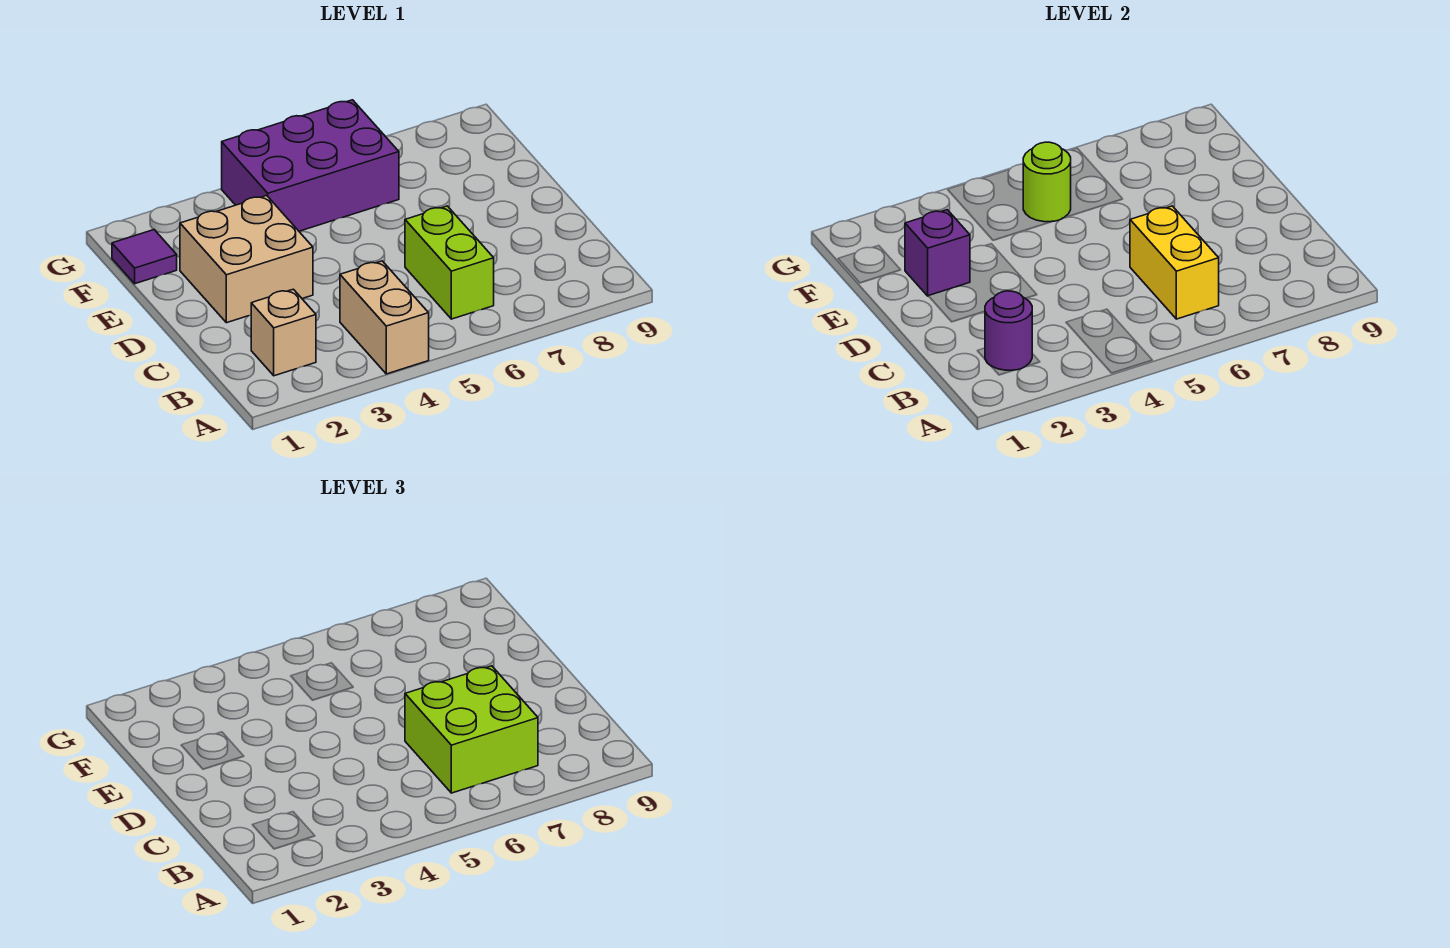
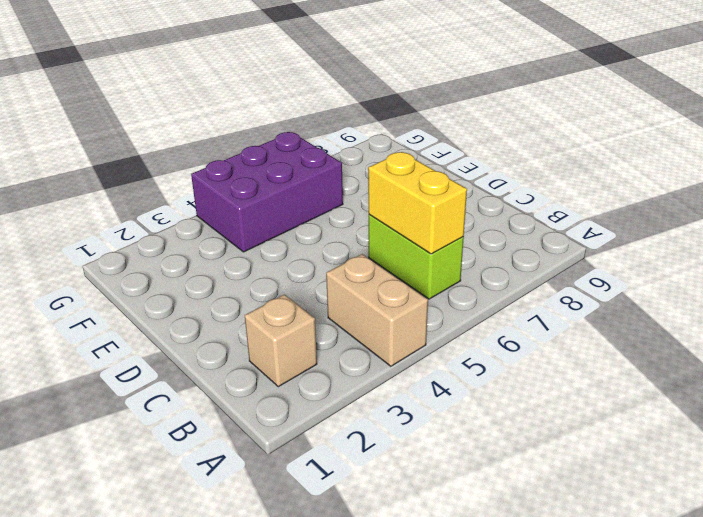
none -> tan 2x2 brick [180,195,313,323]
none -> purple 1x1 tile [112,230,177,284]

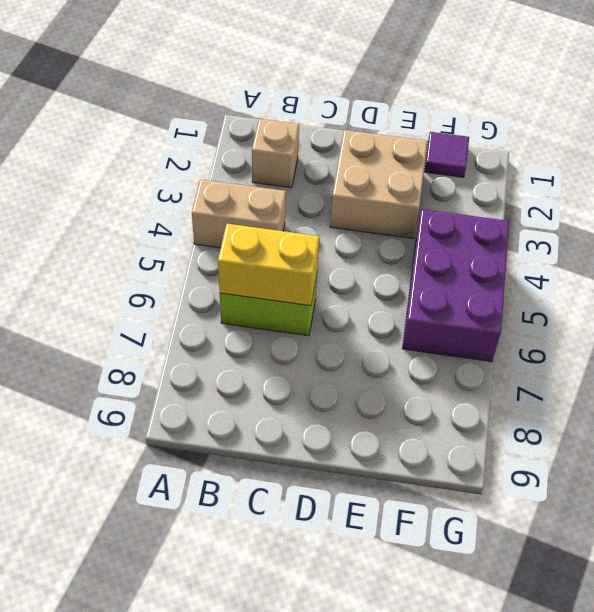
none -> purple 1x1 round brick [985,291,1032,370]
none -> purple 1x1 brick [905,210,970,296]

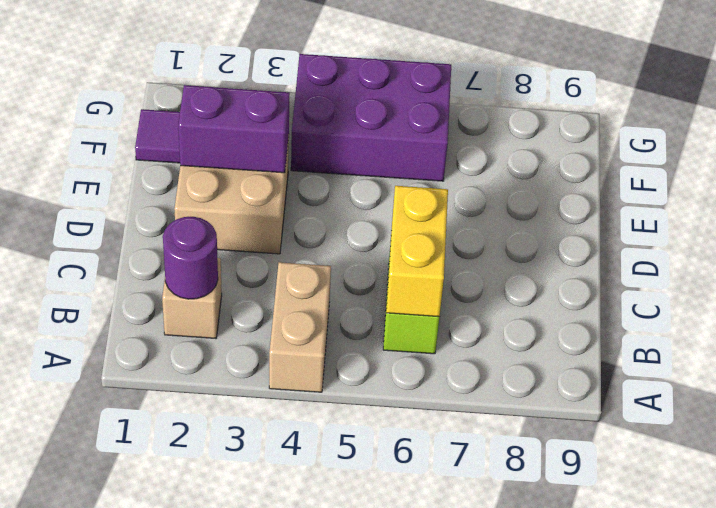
purple 1x2 brick [178,85,290,173] -> purple 1x1 brick [905,210,970,296]
none -> lime 1x1 round brick [1023,142,1071,222]
none -> lime 2x2 brick [405,666,538,793]

